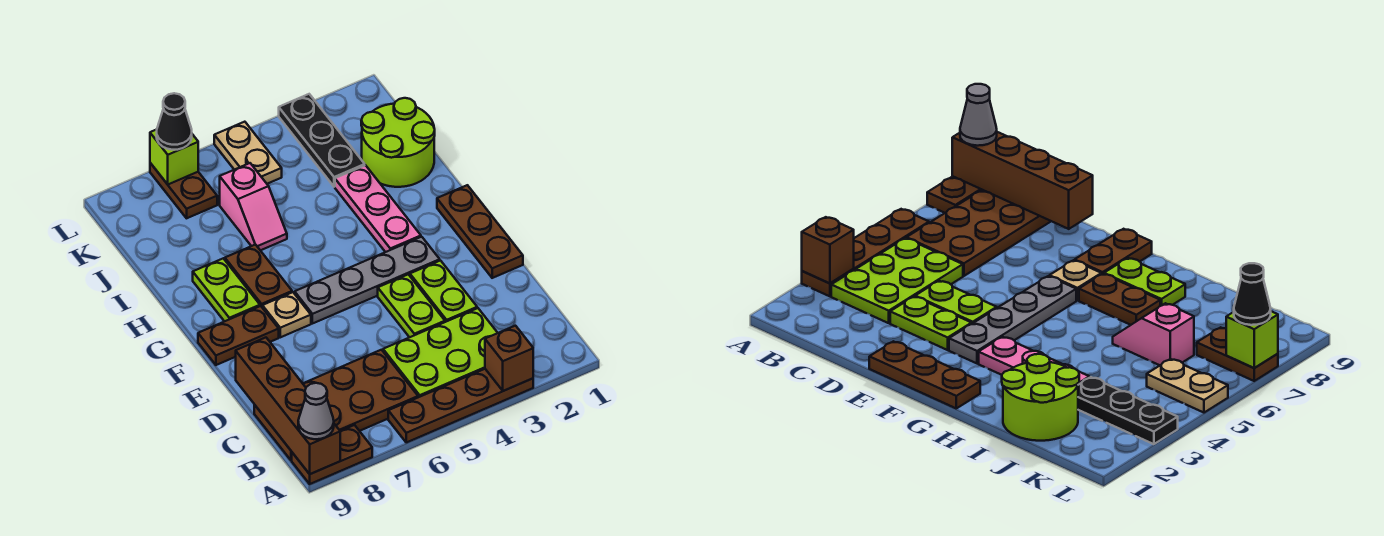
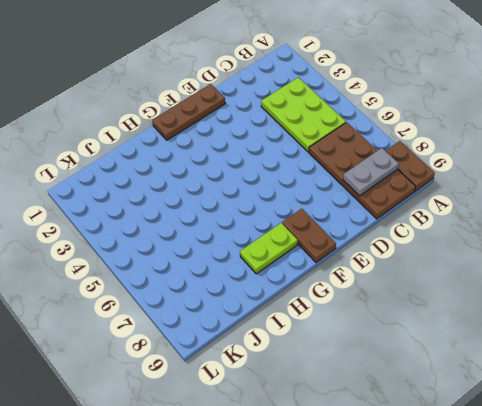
grey 1x2 plate [343,148,399,196] -> none
none -> brown 1x4 plate [388,369,533,442]
none -> lime 1x2 plate [410,261,477,322]
none -> lime 1x2 plate [378,274,445,337]

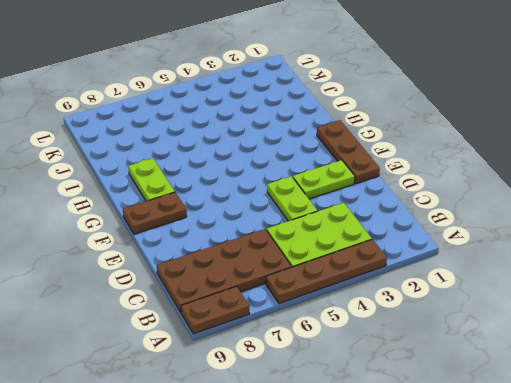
lime 1x2 plate [293,160,355,199] -> lime 1x2 plate turned to [410,261,477,322]
none -> grey 1x4 plate [295,237,440,324]
none -> tan 1x1 plate [262,292,311,337]
none -> pink 1x3 plate [335,165,421,252]

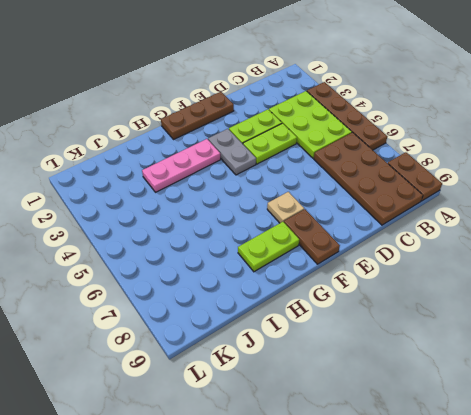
grey 1x2 plate [208,129,256,175] -> grey 1x4 plate [295,237,440,324]
none -> brown 1x2 plate [225,244,292,307]
none -> lime 2x2 round brick [361,98,435,187]
none -> pink 1x2 slope [220,163,287,250]

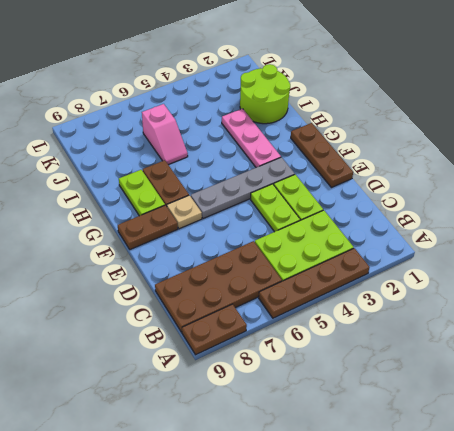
none -> black 1x3 plate [279,94,365,187]
none -> tan 1x2 plate [214,122,282,184]
none -> brown 1x2 plate [150,163,217,218]

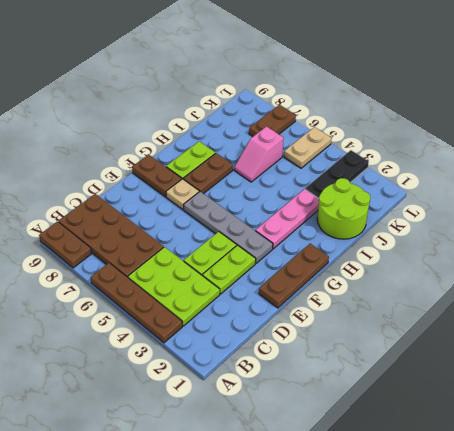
none -> brown 1x1 brick [485,326,533,391]
none -> brown 1x4 brick [236,338,340,474]
none -> lime 1x1 brick [150,130,198,184]

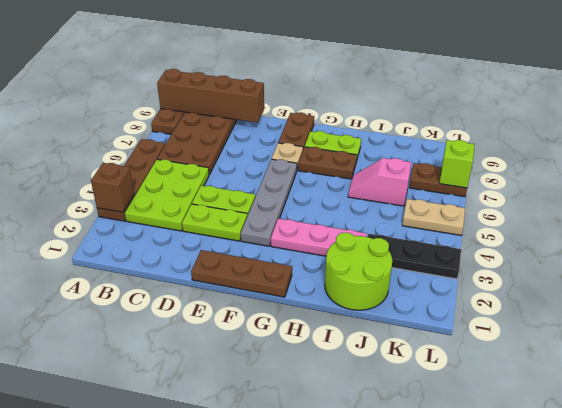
none -> grey 1x1 cone [298,383,334,439]
none -> black 1x1 cone [157,93,192,150]

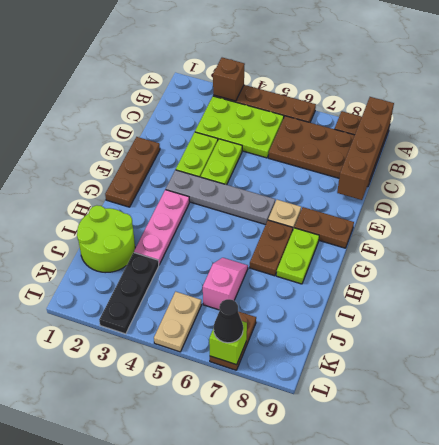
none -> grey 1x1 cone [298,383,334,439]

